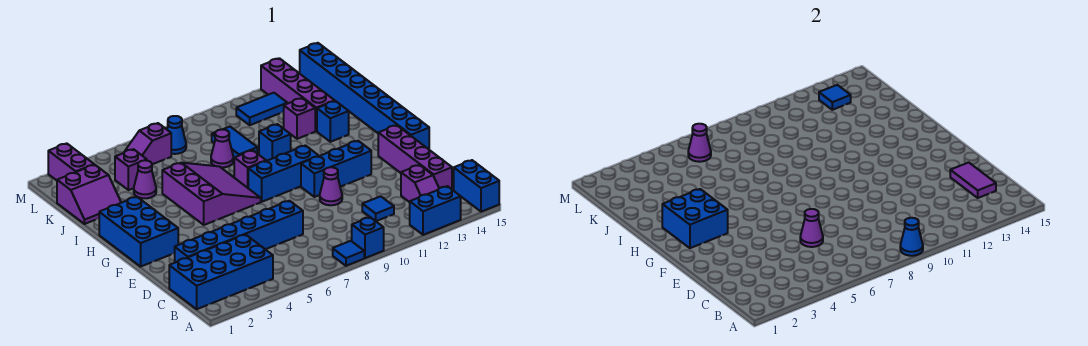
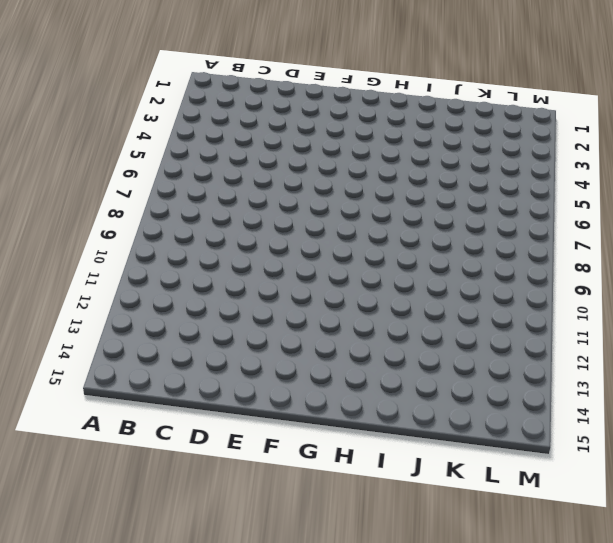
none -> blue 1x1 tile [333,241,364,266]
none -> blue 1x1 brick [352,217,384,258]
none -> blue 1x2 brick [410,186,461,235]
none -> blue 1x2 brick [454,160,499,212]

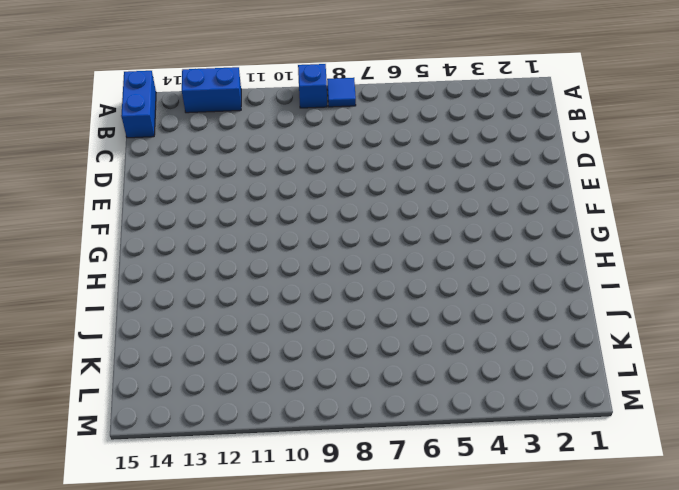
none -> blue 2x4 brick [169,235,273,309]
none -> purple 1x2 slope [401,165,439,202]
none -> blue 1x1 tile [362,196,394,221]
none -> purple 1x4 brick [378,125,452,189]

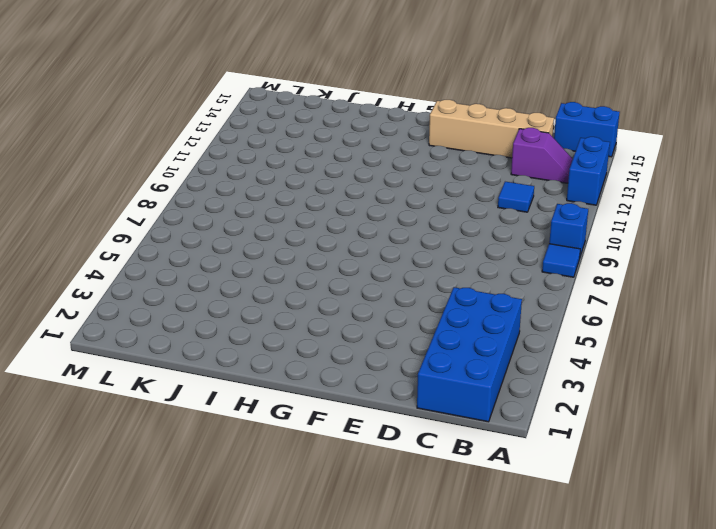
tan 1x4 brick [429,100,554,158] -> purple 1x4 brick [378,125,452,189]
none -> blue 1x6 brick [175,201,303,262]
none -> purple 1x1 cone [320,167,342,205]
none -> blue 2x3 brick [99,197,178,267]
none -> blue 1x3 brick [301,141,371,197]

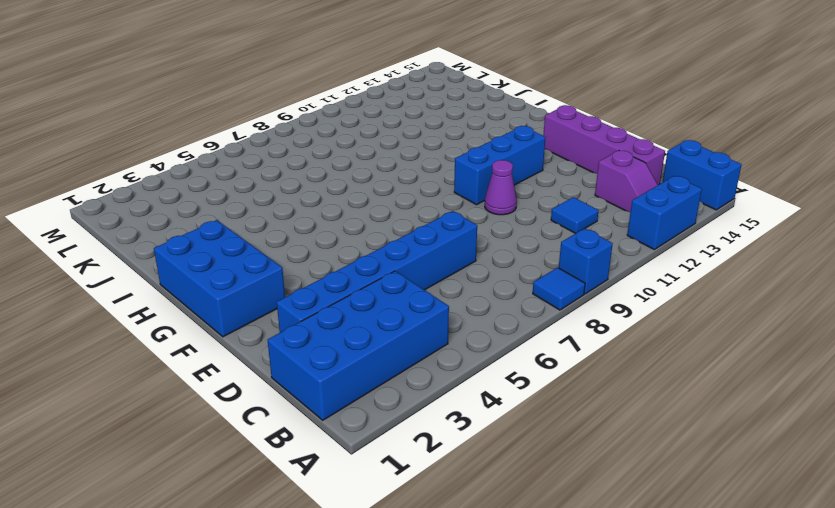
none -> blue 1x8 brick [300,43,429,149]
none -> purple 3x3 slope [162,163,261,225]
none -> blue 1x3 brick [248,145,318,202]
none -> purple 1x1 brick [234,150,266,188]

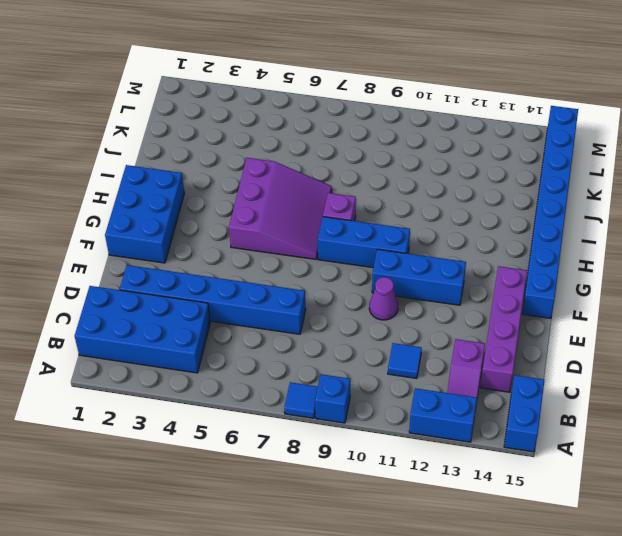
none -> blue 1x1 brick [259,124,291,161]
none -> blue 1x1 brick [317,101,349,142]
none -> purple 2x2 slope [57,165,121,224]
none -> purple 1x1 cone [134,160,156,198]

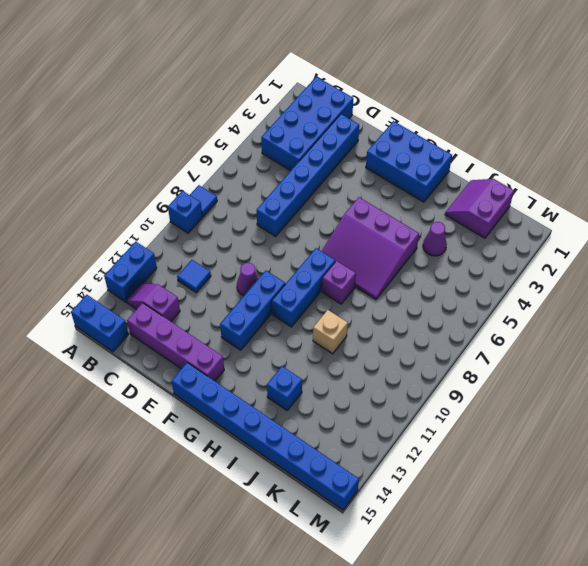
tan 1x1 brick [313,310,348,354] -> blue 1x1 brick [259,124,291,161]
none -> purple 1x1 cone [211,129,234,167]
none -> blue 1x2 tile [212,127,257,158]
none -> purple 1x1 brick [284,98,315,139]
none -> purple 1x4 brick [261,58,335,131]

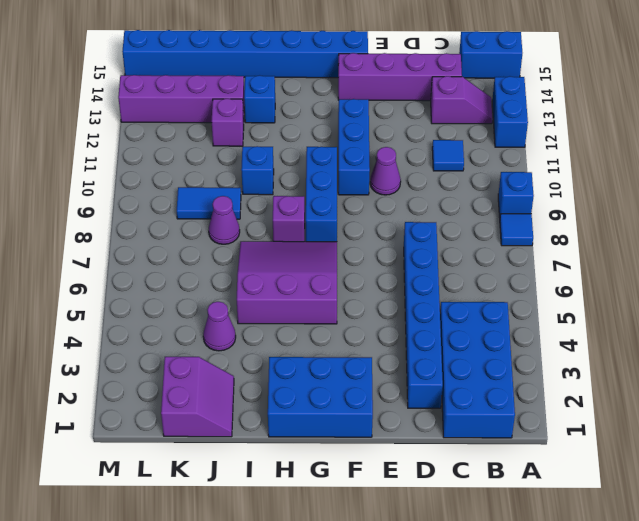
none -> purple 1x1 brick [115,149,147,190]
none -> purple 1x2 brick [48,143,94,180]
none -> purple 1x2 slope [125,123,171,164]
none -> blue 1x1 cone [167,116,186,154]

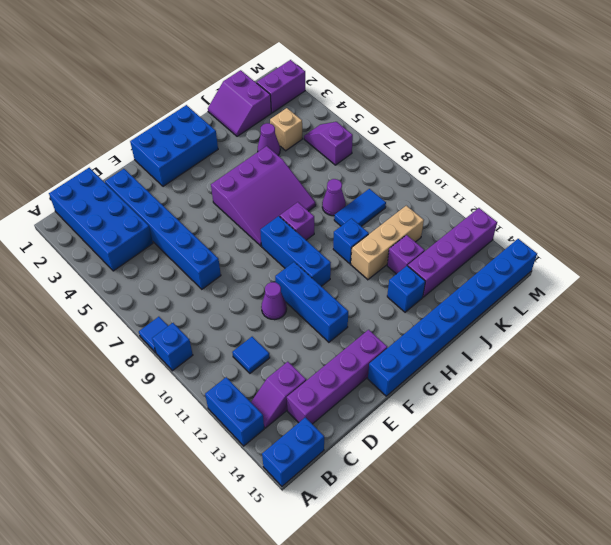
tan 1x3 brick [351,206,424,280] -> none
tan 1x1 brick [270,108,302,151] -> purple 1x1 brick [115,149,147,190]
none -> blue 1x1 cone [167,116,186,154]
none -> blue 1x2 tile [236,93,287,125]
none -> blue 1x1 cone [900,218,923,256]
none -> purple 1x2 tile [950,162,996,198]

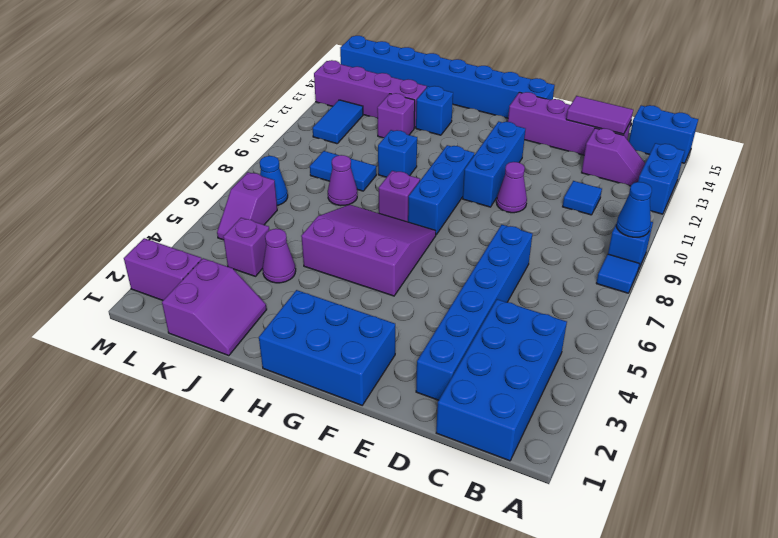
none -> purple 1x1 cone [800,209,823,247]
none -> blue 2x2 brick [662,189,728,248]
none -> purple 1x1 cone [688,124,711,162]
none -> blue 1x1 tile [819,85,851,110]

